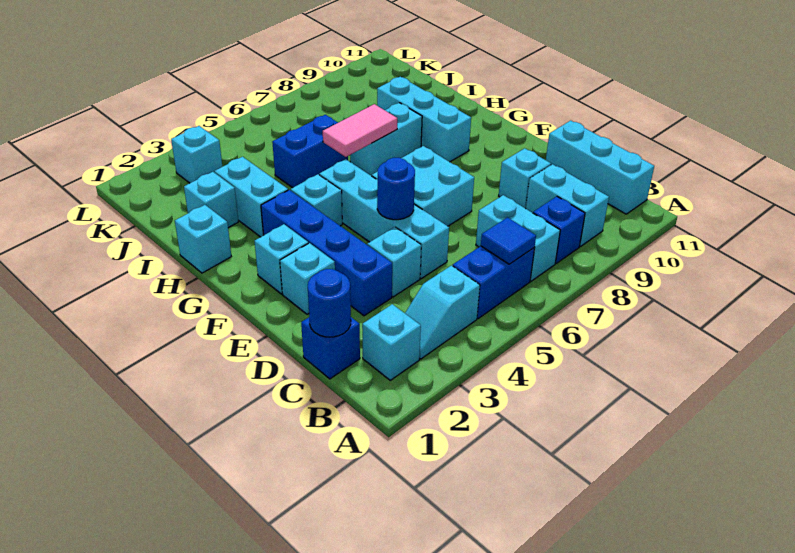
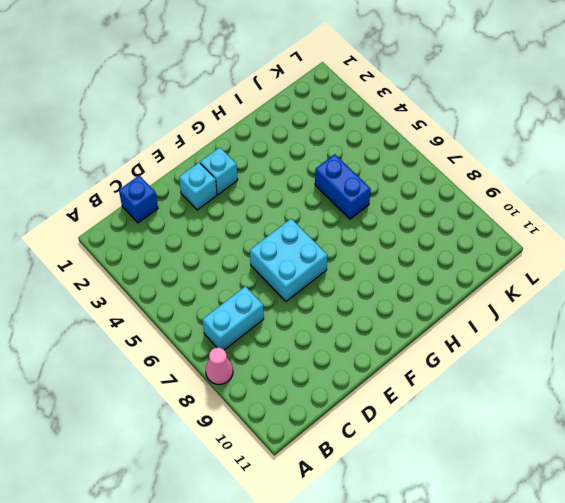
pink 1x1 cone [206,348,233,384] -> none
none -> cyan 1x1 brick [362,304,421,380]
none -> cyan 1x2 slope [405,266,480,359]
none -> blue 1x2 brick [453,246,534,319]

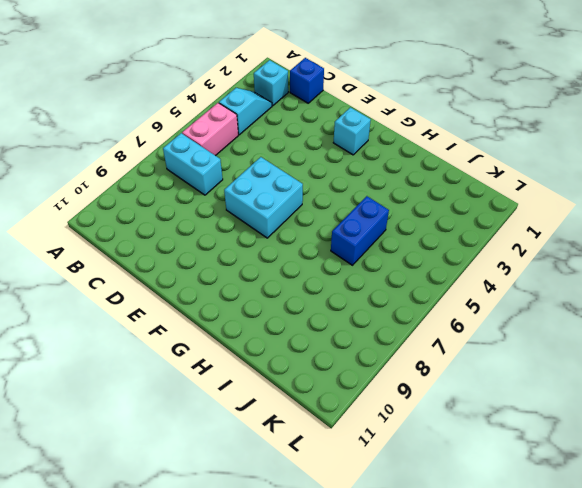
pink 1x2 brick [182,103,238,156] -> blue 1x2 brick [453,246,534,319]
none -> blue 1x1 brick [533,197,585,263]
none -> cyan 1x2 brick [526,164,609,246]
none -> cyan 1x3 brick [546,121,654,214]

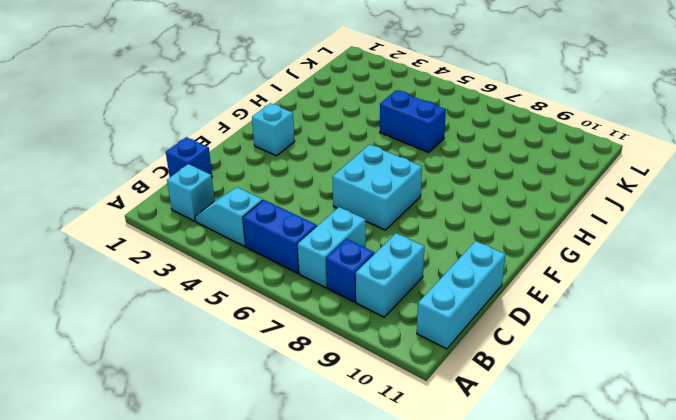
none -> blue 1x4 brick [261,190,392,316]
none -> cyan 1x1 brick [367,227,421,297]
none -> cyan 1x4 brick [319,159,449,278]

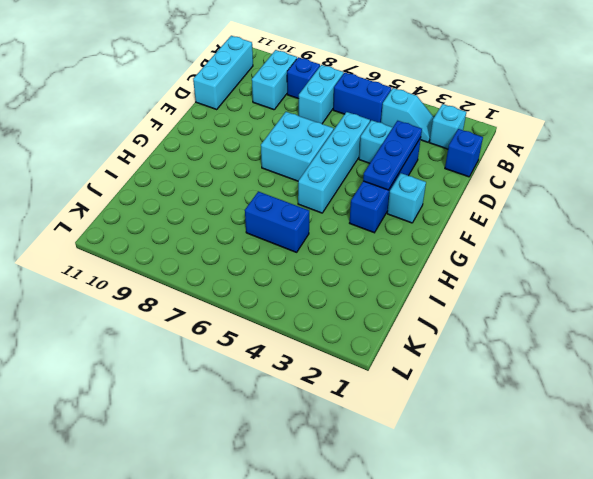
blue 1x3 plate [363,121,422,190] -> none
none -> cyan 1x1 brick [499,148,551,209]
none -> cyan 1x1 brick [280,243,335,314]
none -> cyan 1x1 brick [291,174,342,226]

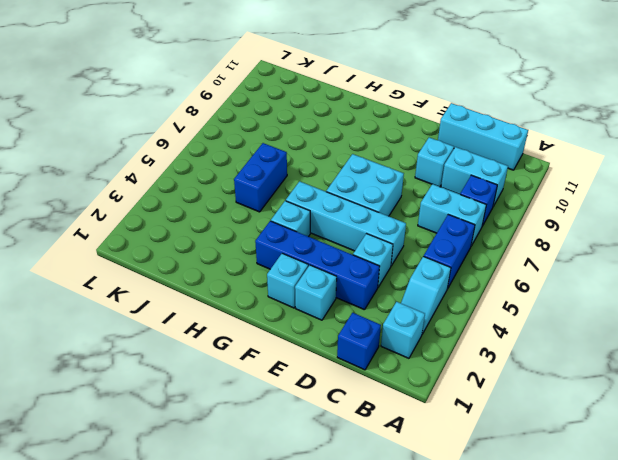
none -> cyan 1x3 brick [377,77,471,162]
none -> cyan 1x1 brick [175,205,231,273]
none -> cyan 1x2 brick [214,157,288,237]

